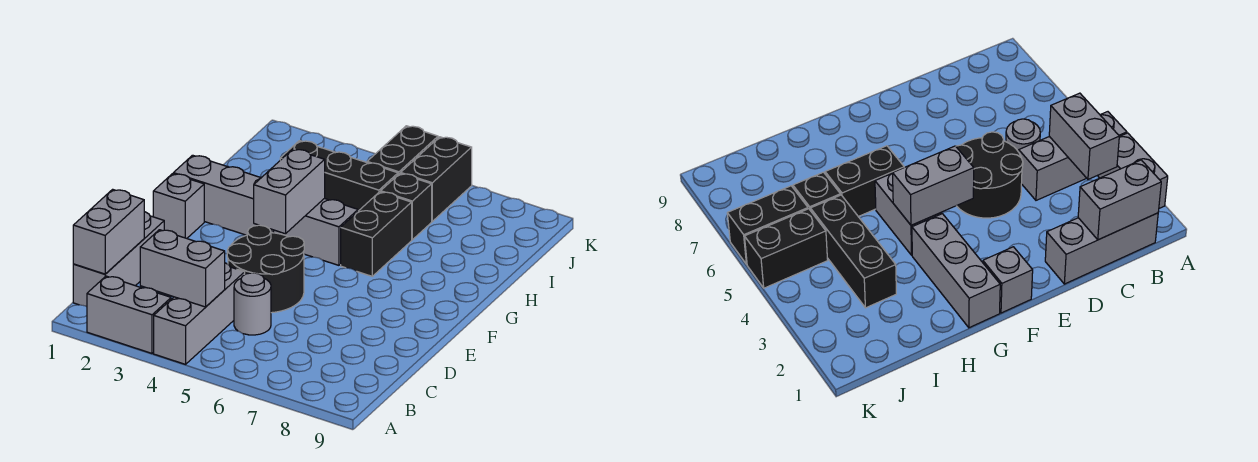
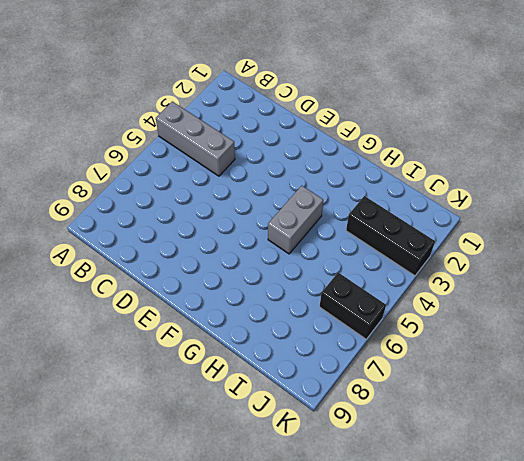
black 1x3 brick [346,196,435,276] -> black 1x3 brick turned to [280,141,398,211]
none -> grey 1x2 brick [87,276,171,353]
none -> grey 1x3 brick [73,212,164,307]
none -> grey 1x1 round brick [234,273,271,335]

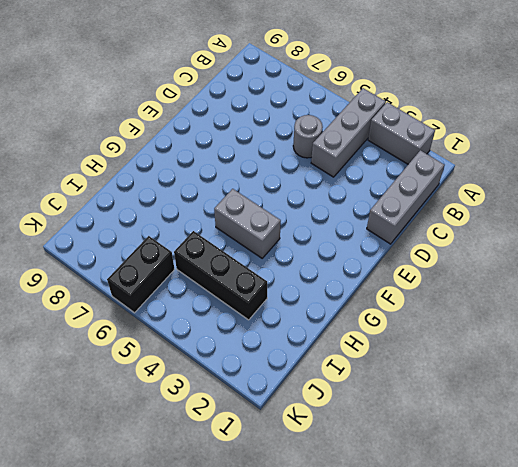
none -> black 2x2 round brick [227,225,304,313]
none -> grey 1x1 brick [153,174,204,238]
none -> grey 1x3 brick [173,155,274,235]

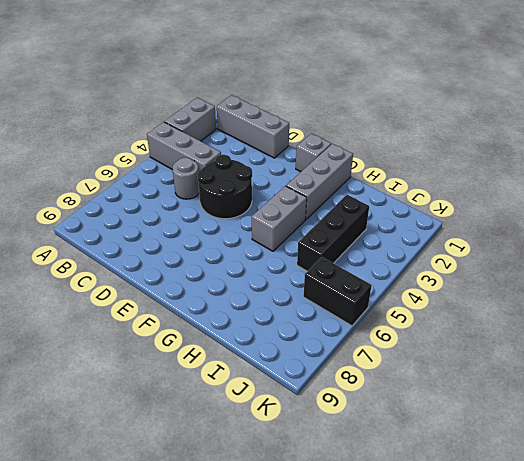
none -> black 1x2 brick [341,192,412,276]
none -> black 1x1 brick [381,173,432,240]
none -> black 1x2 brick [367,126,438,174]

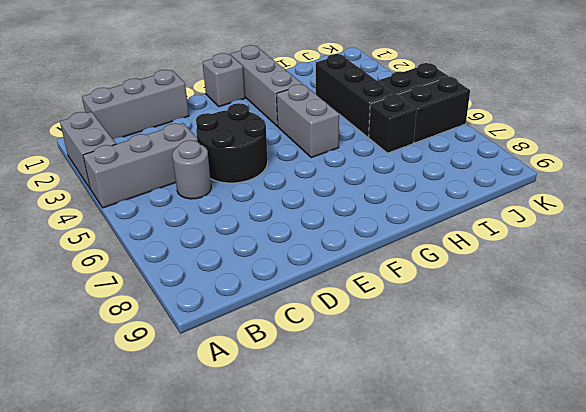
none -> black 1x2 brick [341,192,412,276]
none -> grey 1x2 brick [73,189,144,274]
none -> grey 1x2 brick [140,230,225,307]

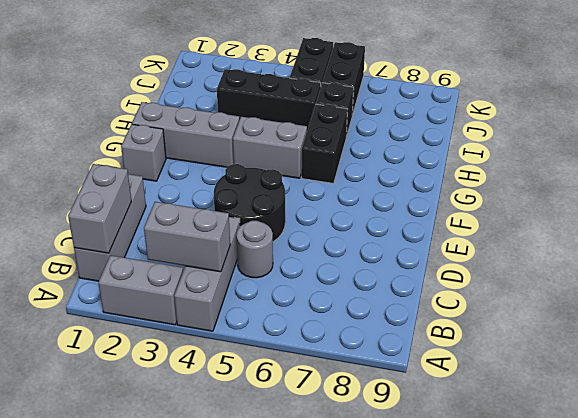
none -> grey 1x2 brick [254,149,325,234]

